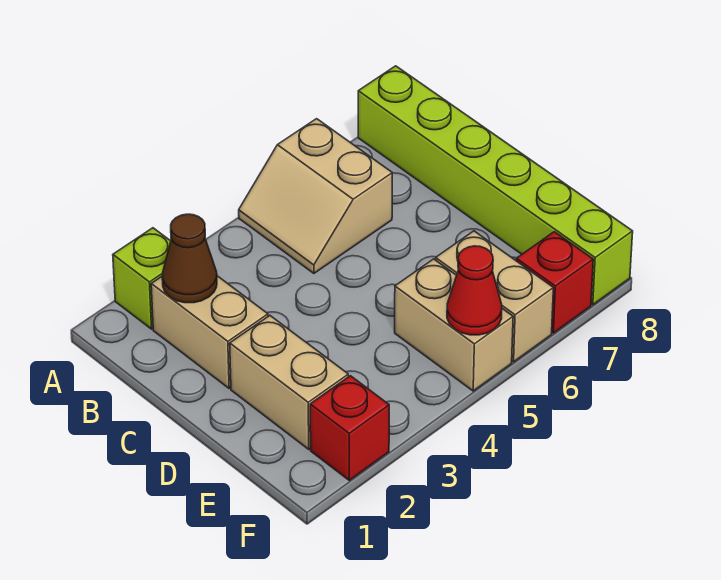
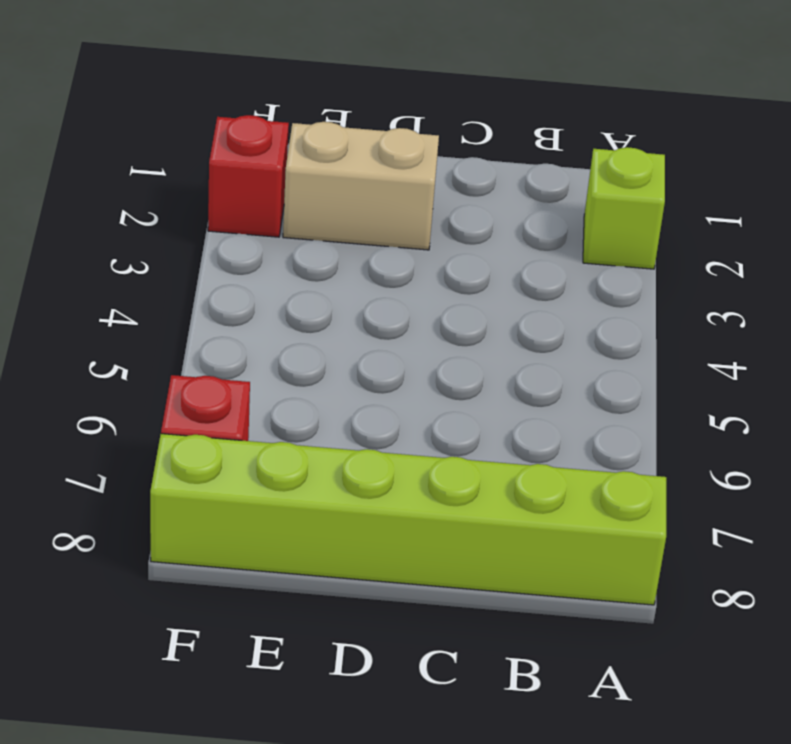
none -> tan 2x2 slope [239,119,392,273]
none -> tan 1x2 brick [151,276,268,388]

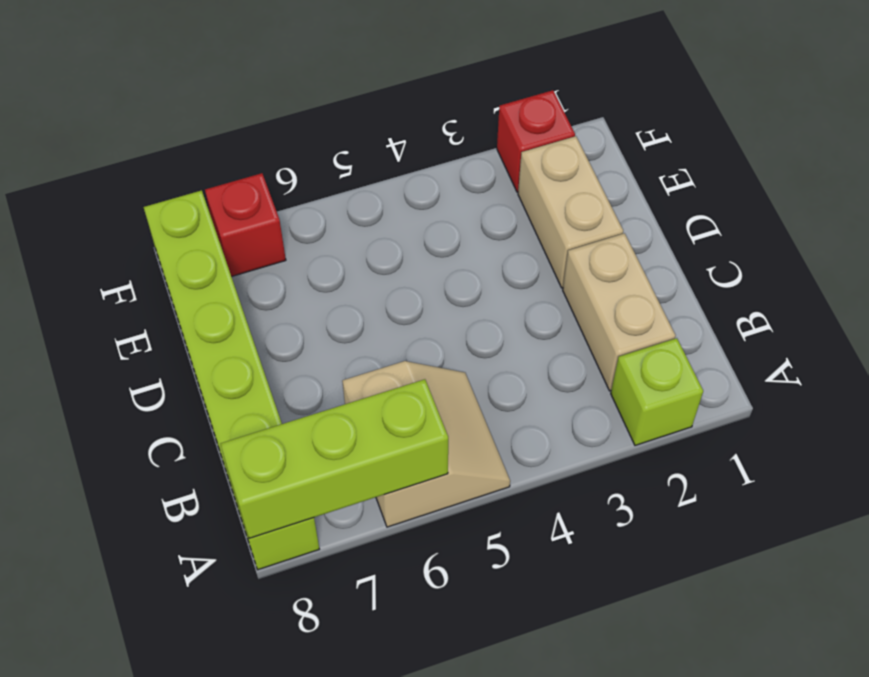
lime 1x3 brick [221,379,448,538] -> none
none -> tan 1x2 brick [395,259,513,391]
none -> tan 1x2 brick [436,231,553,362]

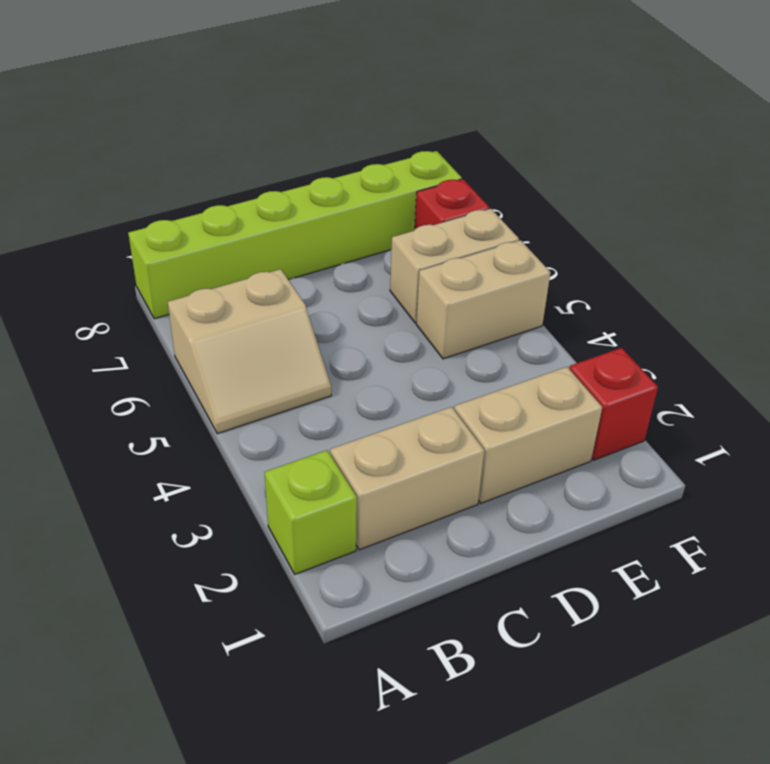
none -> brown 1x1 cone [162,214,217,303]
none -> red 1x1 cone [447,246,502,335]

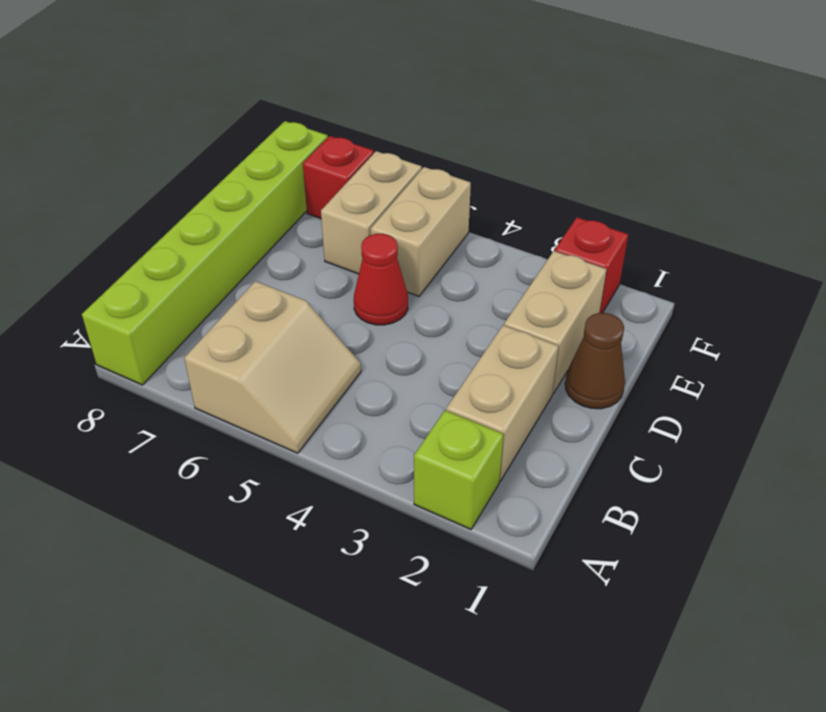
brown 1x1 cone [565,313,625,409] -> brown 1x1 cone moved to [162,214,217,303]
red 1x1 cone [354,234,408,325] -> red 1x1 cone moved to [447,246,502,335]

